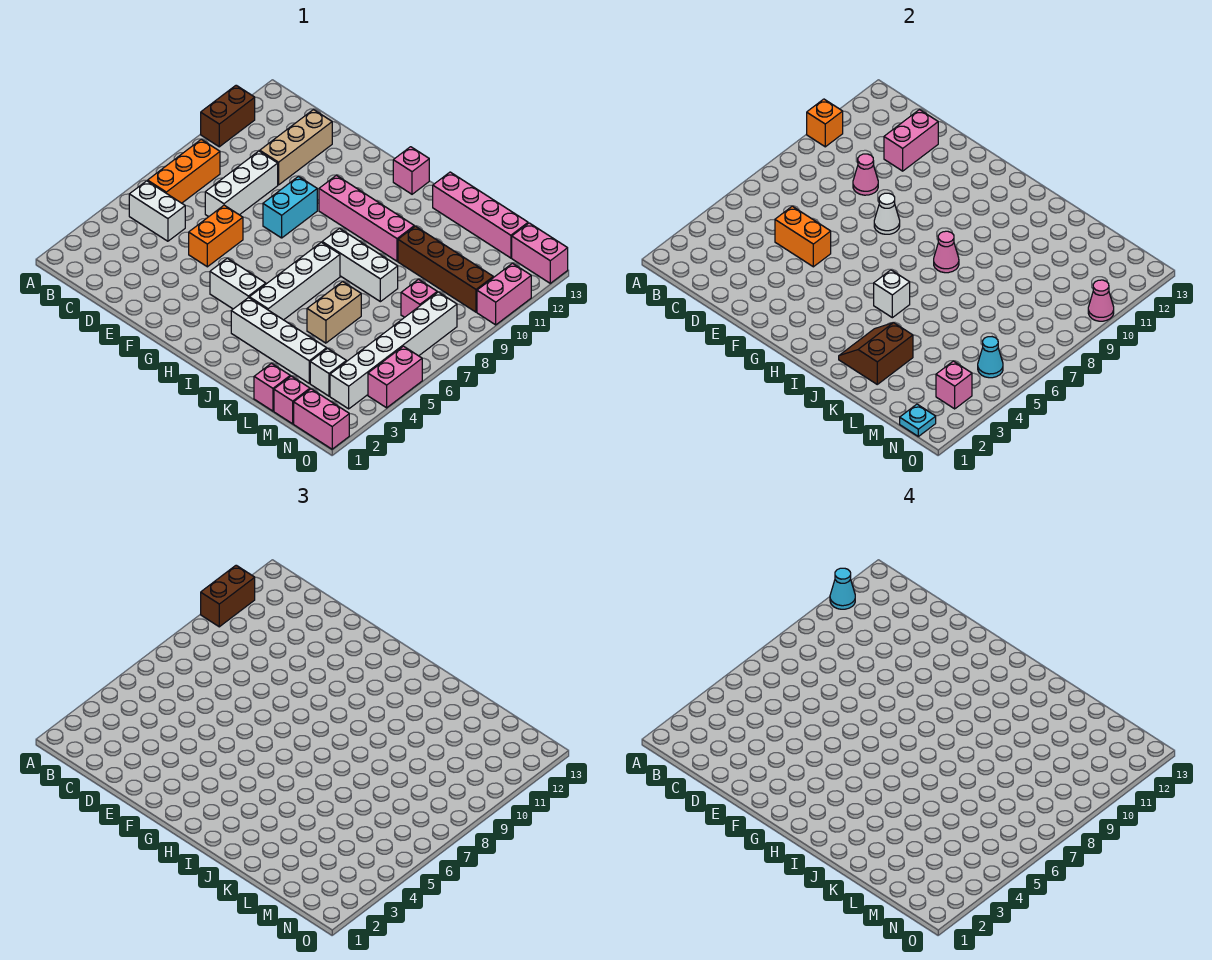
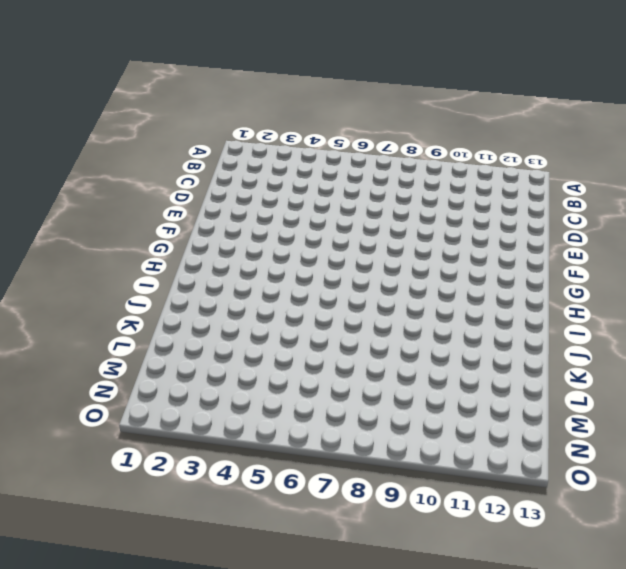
none -> brown 1x2 brick [201,85,255,147]
none -> white 1x2 brick [129,181,185,241]
none -> orange 1x3 brick [148,139,220,203]
none -> white 1x3 brick [205,151,278,217]

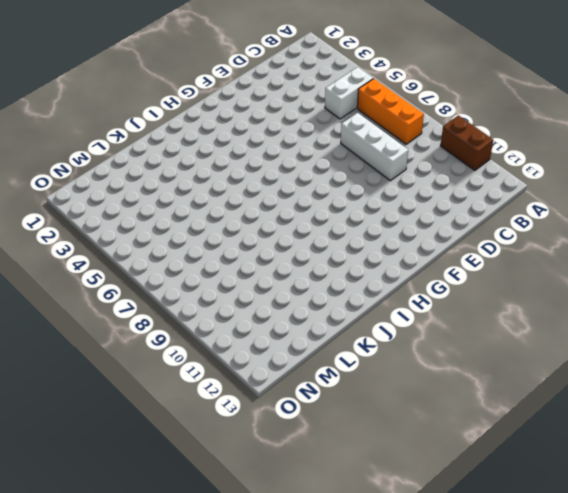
none -> tan 1x3 brick [260,110,332,185]
none -> orange 1x2 brick [189,205,243,267]
none -> cyan 1x2 brick [263,177,317,238]
none -> white 1x2 brick [210,258,266,309]

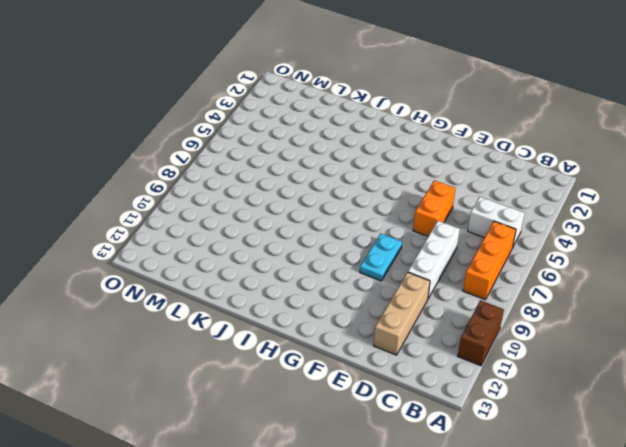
cyan 1x2 plate [360,234,402,281] -> cyan 1x2 brick [263,177,317,238]
none -> white 1x2 brick [210,258,266,309]
none -> pink 1x4 brick [319,175,414,261]
none -> pink 1x1 brick [393,147,429,194]
none -> white 1x4 brick [231,297,327,383]

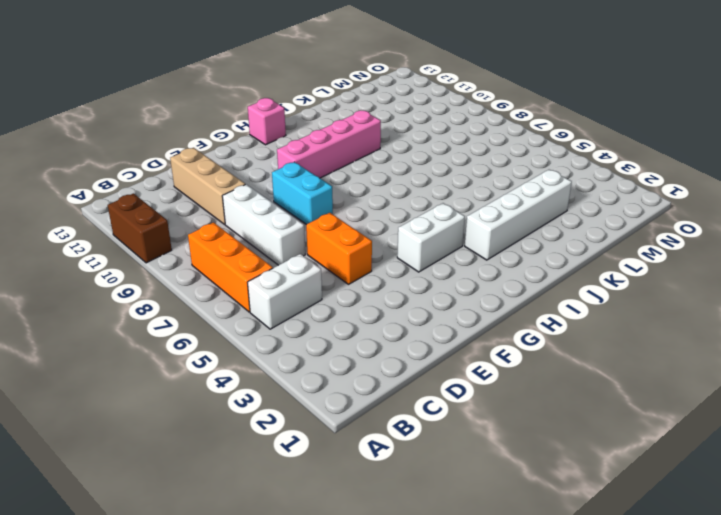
none -> white 1x4 brick [249,242,340,320]
none -> white 1x3 brick [322,229,398,302]
none -> pink 1x4 brick [433,172,528,258]
none -> tan 1x2 brick [307,282,361,343]

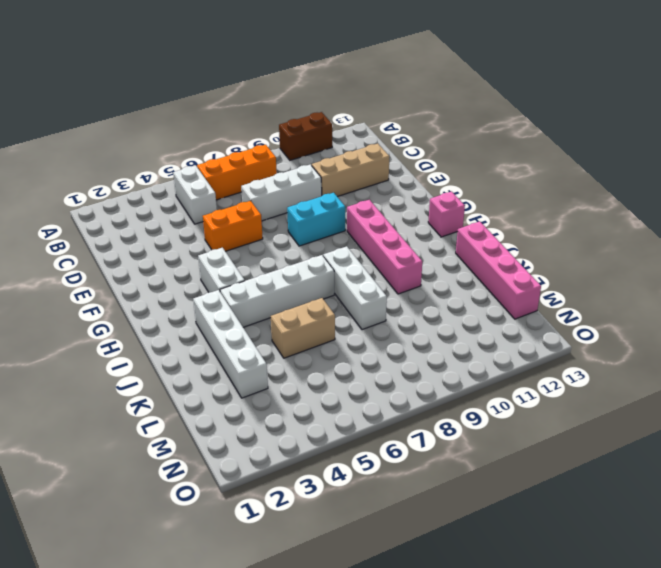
none -> brown 1x4 brick [398,226,493,312]
none -> pink 1x1 brick [254,363,290,411]
none -> pink 1x1 brick [274,376,310,424]
none -> white 1x1 brick [310,349,346,396]

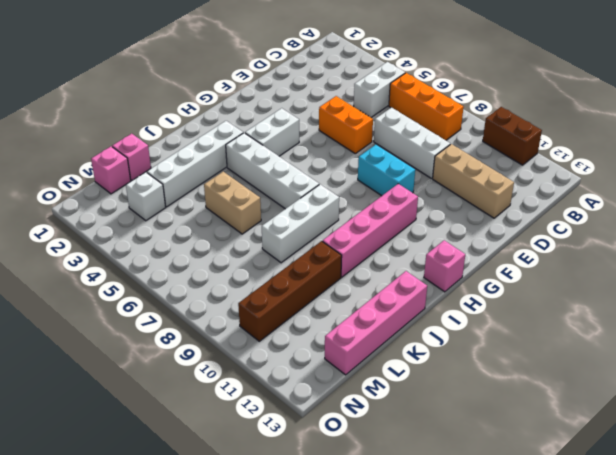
none -> pink 1x1 brick [401,279,437,317]
none -> pink 1x2 brick [294,389,349,449]
none -> white 1x6 brick [330,292,457,409]
none -> pink 1x2 brick [512,223,568,283]

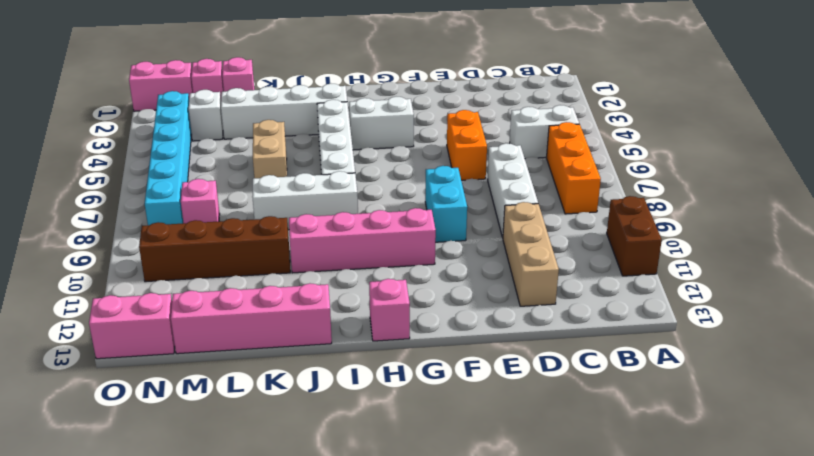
cyan 1x6 brick [145,91,192,225] -> white 1x6 brick [330,292,457,409]
none -> pink 1x2 brick [368,346,422,408]
none -> pink 1x2 brick [477,263,531,325]
none -> orange 1x1 brick [807,99,843,147]
none -> orange 1x2 brick [775,206,831,267]

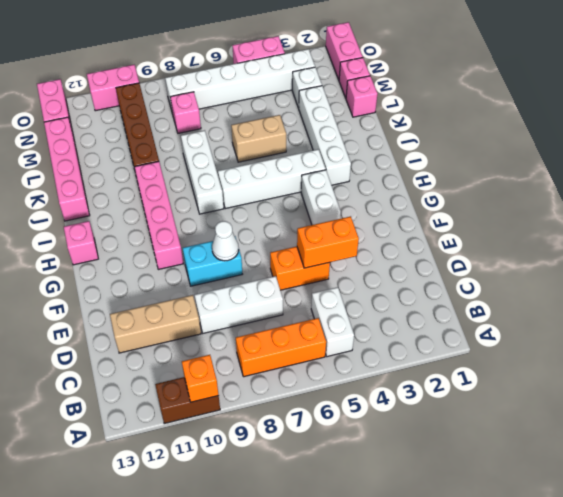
orange 1x2 brick [297,216,359,268] -> orange 1x2 brick turned to [775,206,831,267]
none -> pink 1x1 cone [853,154,878,195]
none -> pink 1x2 brick [884,110,938,171]
none -> white 1x1 brick [874,270,910,318]
none -> pink 1x1 cone [934,231,959,273]

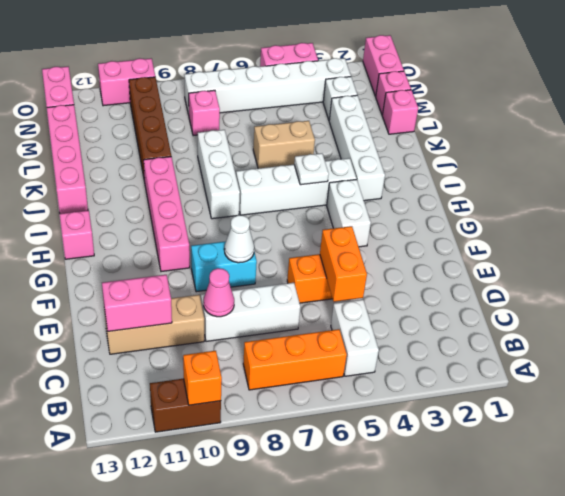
white 1x1 plate [294,153,329,185] -> white 1x1 brick [874,270,910,318]
none -> pink 1x1 cone [934,231,959,273]
none -> brown 2x2 slope [839,323,913,384]
none -> cyan 1x1 plate [900,404,936,436]
none -> pink 1x1 brick [936,361,972,409]

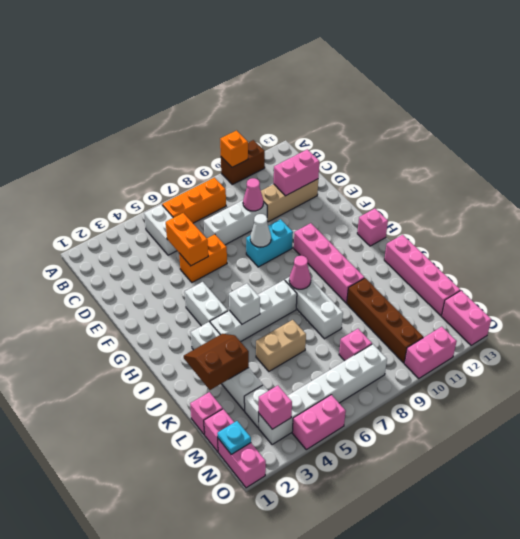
none -> cyan 1x1 cone [978,337,1003,378]
none -> pink 1x1 cone [1088,280,1114,321]
none -> brown 1x2 brick [201,565,255,627]
none -> cyan 1x1 cone [830,568,855,609]

